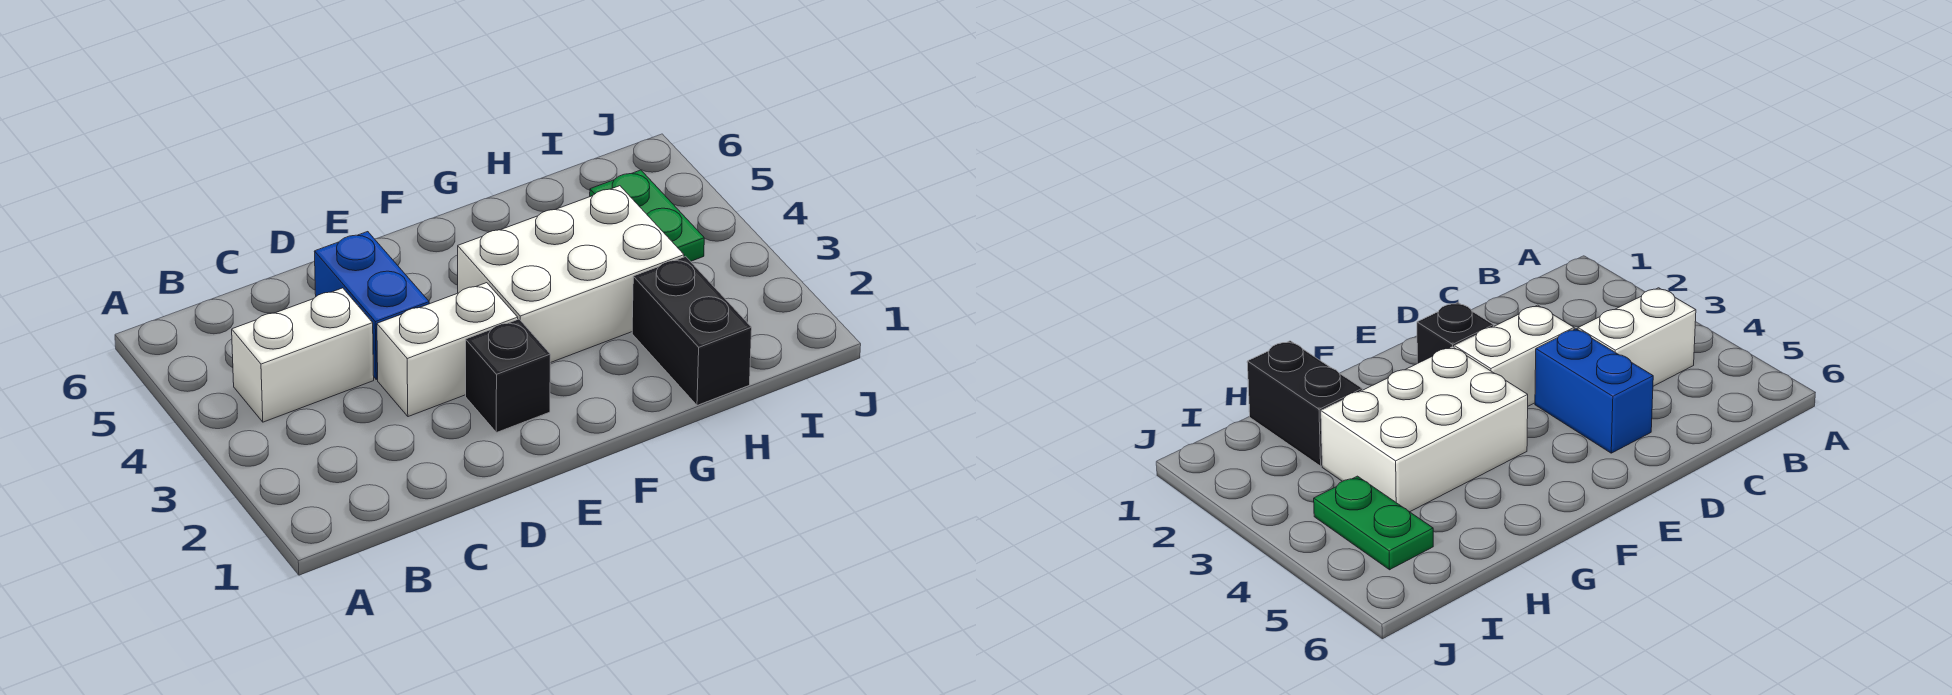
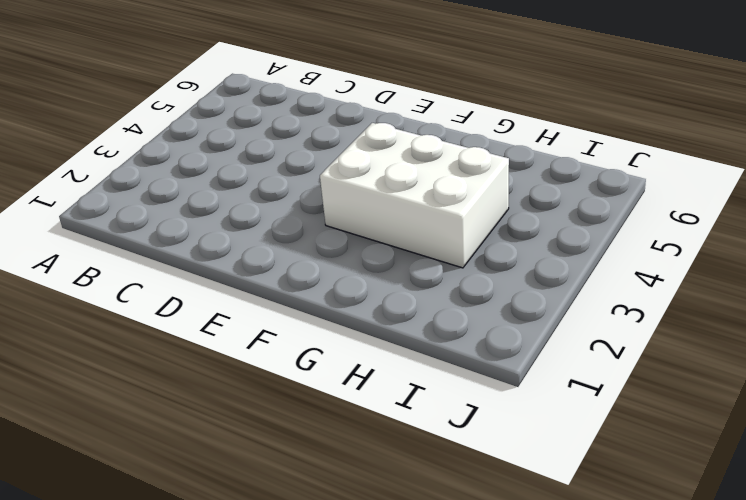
none -> white 1x2 brick [232,288,374,422]
none -> white 1x2 brick [377,283,518,417]

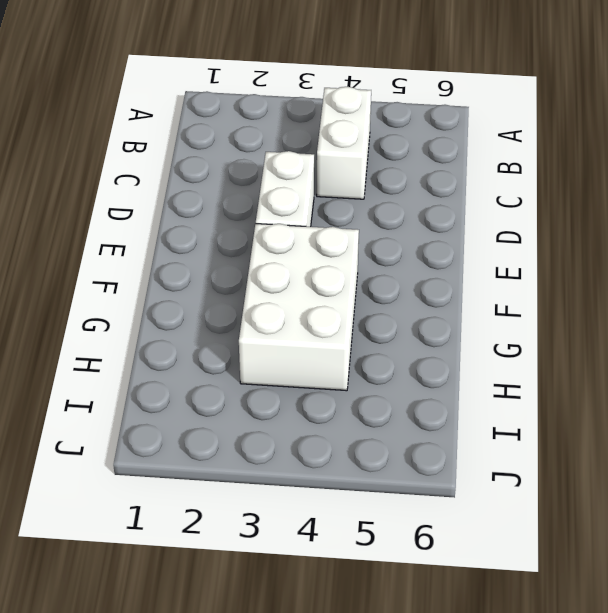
none -> blue 1x2 brick [314,232,429,379]
none -> black 1x1 brick [466,319,550,433]

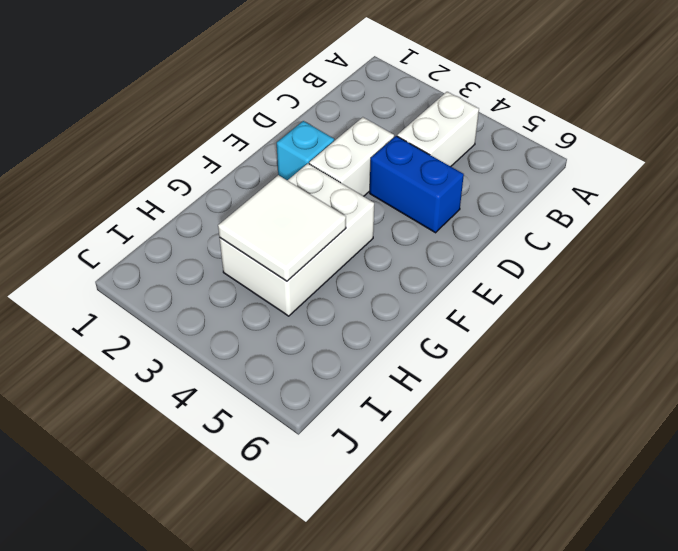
cyan 1x1 brick [277,121,334,180] -> black 1x1 brick [466,319,550,433]
white 2x2 tile [218,175,346,281] -> none
none -> black 1x2 brick [632,256,752,405]
none -> green 1x2 plate [590,170,704,261]

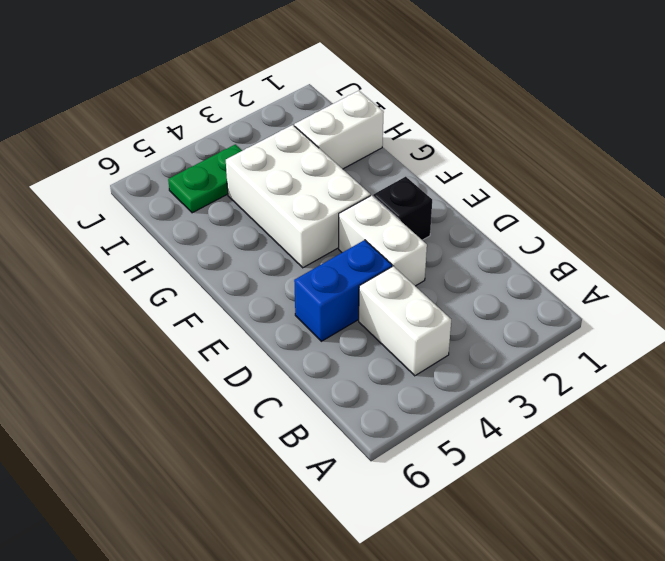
white 1x2 brick [294,91,384,169] -> black 1x2 brick [632,256,752,405]

